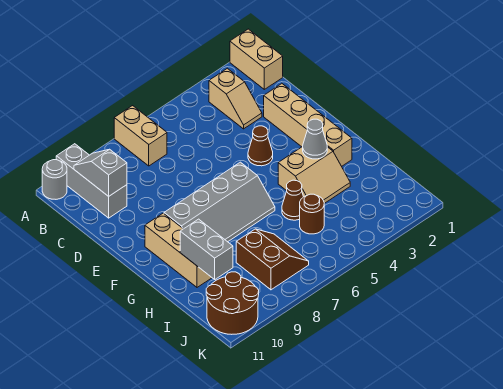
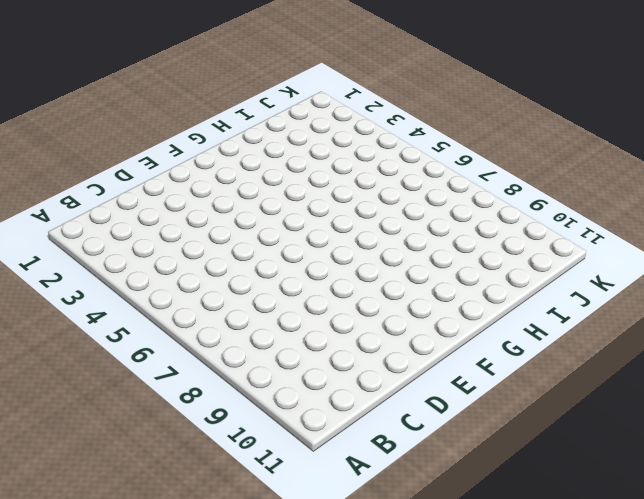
none -> tan 1x2 brick [230,29,283,89]
none -> tan 1x2 brick [114,106,167,166]
none -> grey 1x3 brick [56,144,127,218]

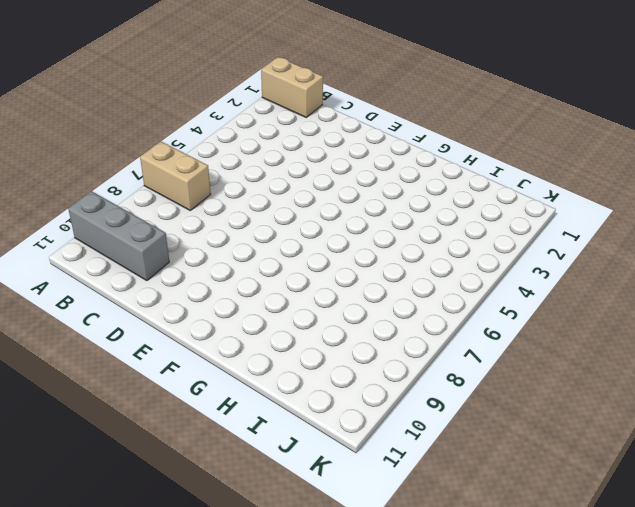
none -> grey 1x1 round brick [42,160,67,199]
none -> tan 1x2 slope [209,68,262,129]
none -> tan 1x4 brick [264,84,352,166]

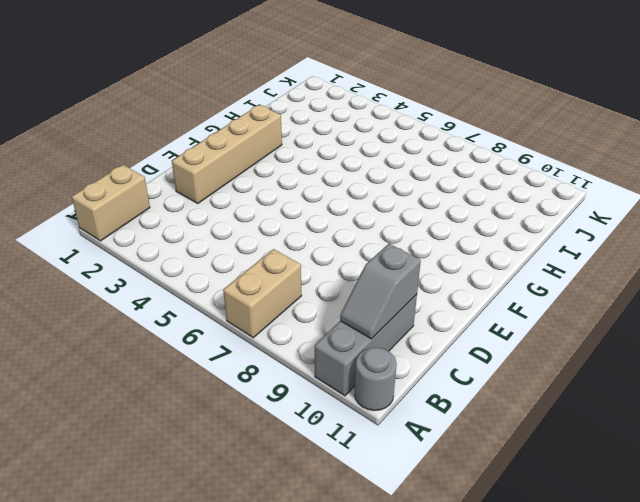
none -> tan 1x2 slope [209,68,262,129]
none -> brown 1x1 cone [248,126,273,166]
none -> grey 2x4 slope [164,162,275,242]

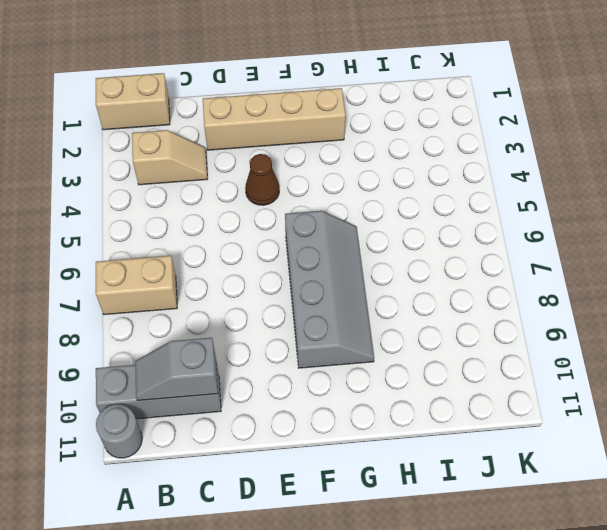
none -> tan 1x3 brick [145,213,212,287]
none -> tan 2x2 slope [278,147,350,203]
none -> brown 1x1 cone [282,180,303,220]

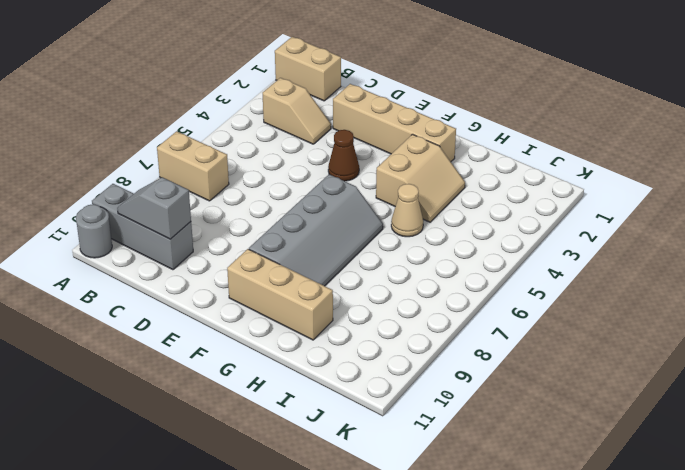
tan 1x1 cone [391,184,423,237] -> brown 1x1 cone [282,180,303,220]
none -> brown 1x1 round brick [300,194,324,234]
none -> brown 2x2 slope [236,229,309,290]
none -> brown 2x2 round brick [206,272,259,334]

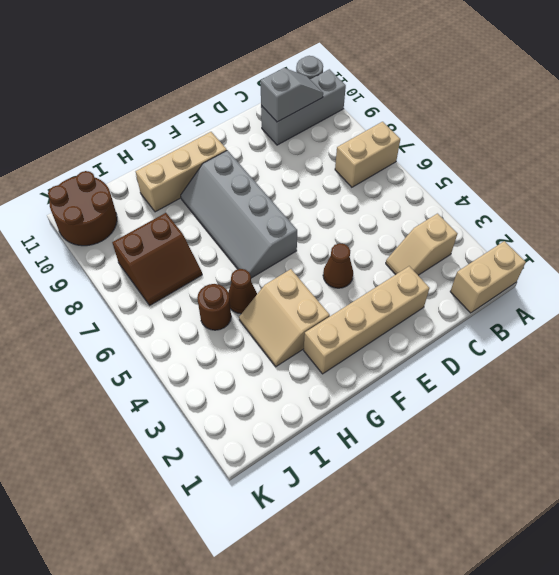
none -> grey 1x1 cone [303,119,327,159]
none -> grey 1x2 brick [180,219,233,280]

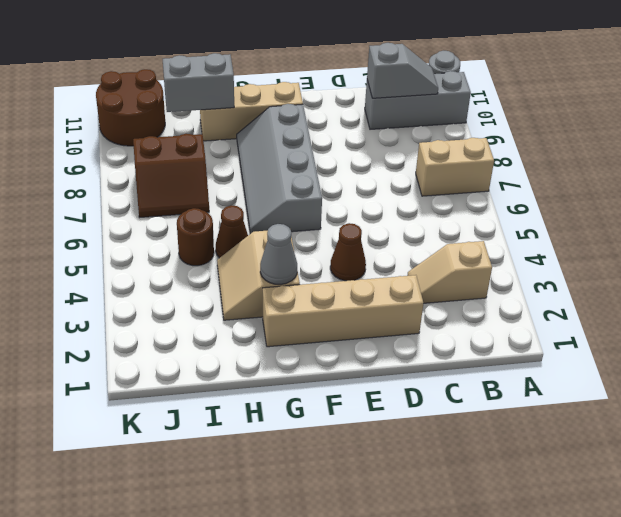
none -> tan 1x2 brick [230,29,283,89]

